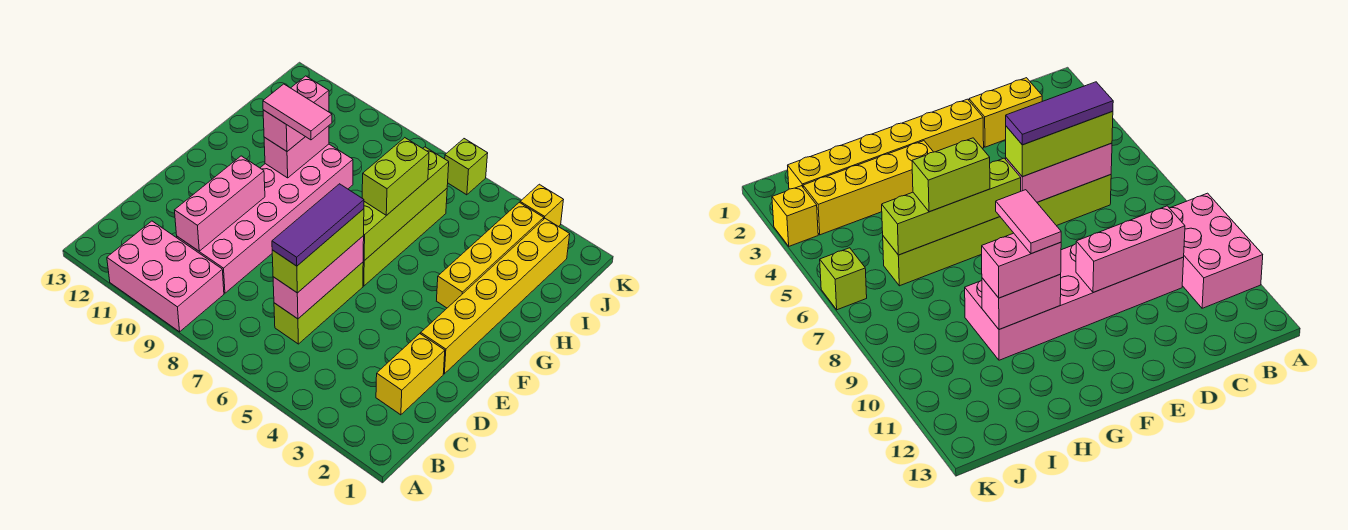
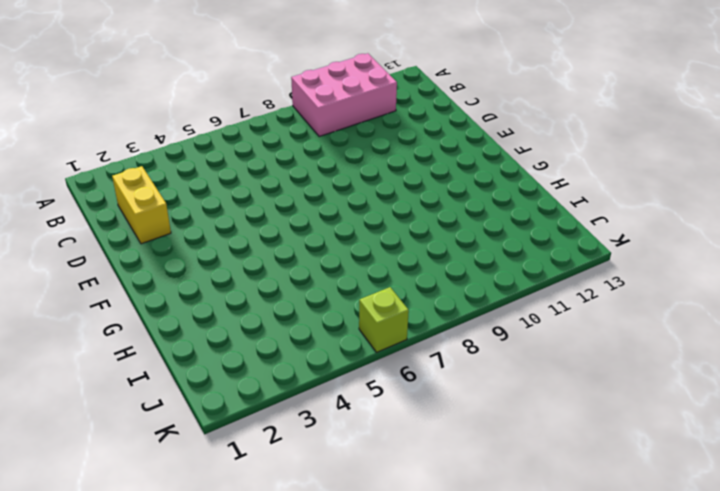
none -> lime 1x3 brick [274,262,363,344]
none -> pink 2x6 brick [177,144,353,293]
none -> yellow 1x6 brick [421,219,570,374]

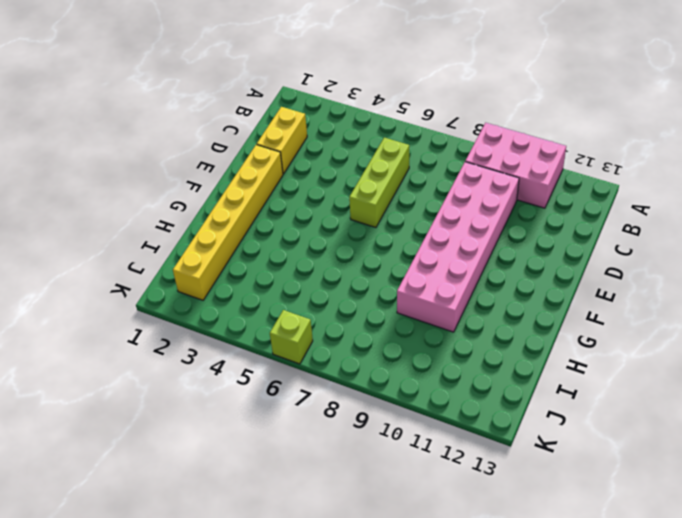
none -> lime 1x4 brick [363,189,447,286]
none -> yellow 1x4 brick [437,202,544,308]
none -> yellow 1x1 brick [520,184,563,227]

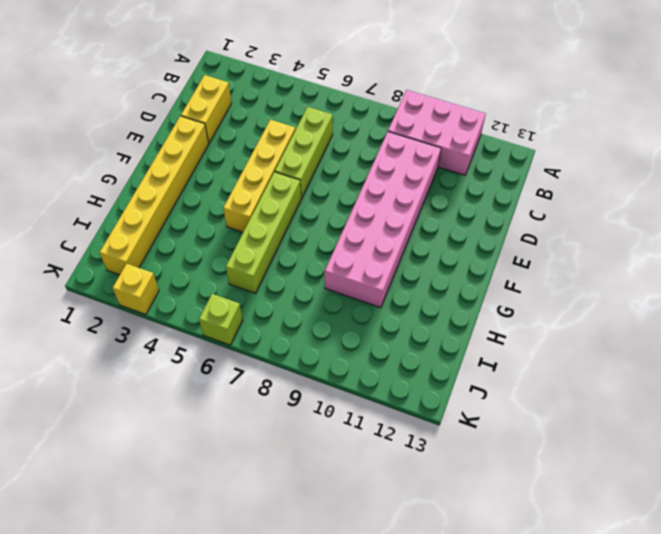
yellow 1x4 brick [223,120,295,232] -> yellow 1x4 brick moved to [437,202,544,308]
none -> pink 1x3 brick [273,236,364,319]
none -> pink 1x3 brick [175,156,265,251]
none -> lime 1x4 brick [363,147,449,261]

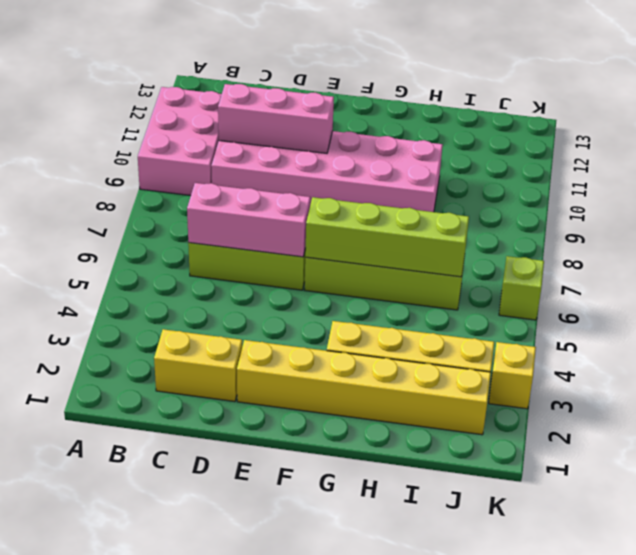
none -> pink 1x2 brick [264,126,329,178]
none -> lime 1x3 brick [272,209,364,293]
none -> lime 1x2 brick [362,138,429,215]

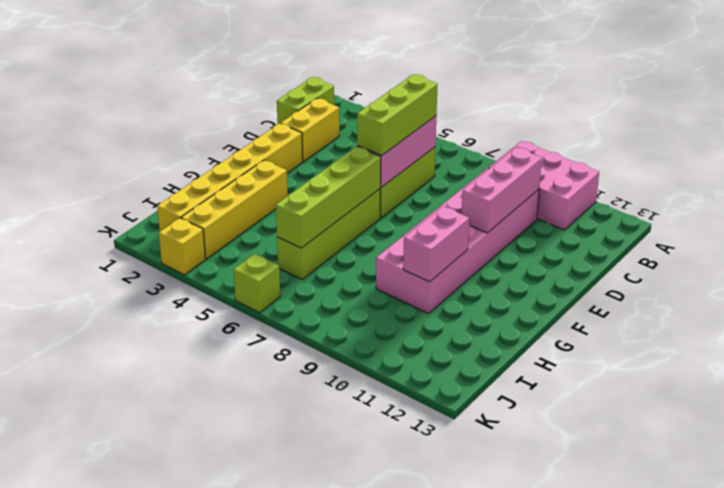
lime 1x2 brick [277,77,334,124] -> lime 1x2 brick moved to [362,138,429,215]
none -> pink 1x2 brick [263,76,329,151]
none -> purple 1x3 tile [272,184,364,266]
none -> pink 1x2 tile [263,84,332,140]

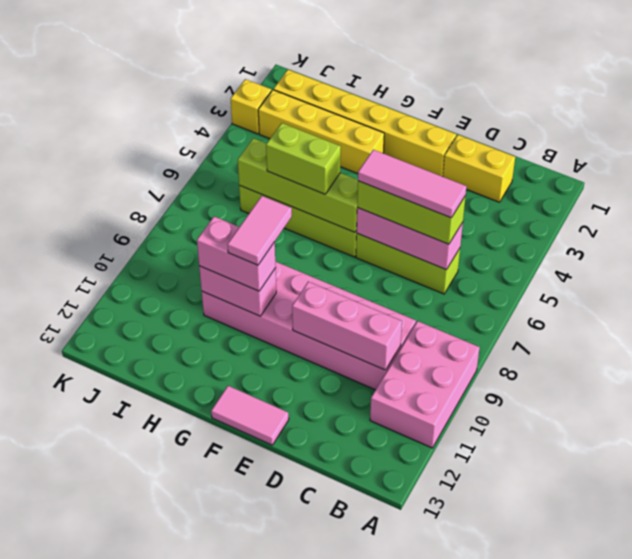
pink 1x3 tile [358,150,467,218] -> purple 1x3 tile [272,184,364,266]
pink 1x2 tile [211,386,289,445] -> none
none -> lime 1x1 brick [445,139,488,195]

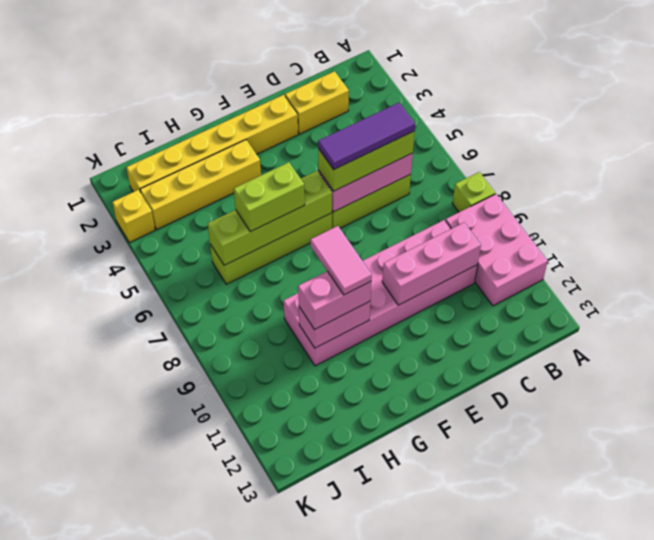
lime 1x1 brick [452,172,495,212] -> lime 1x1 brick moved to [445,139,488,195]

